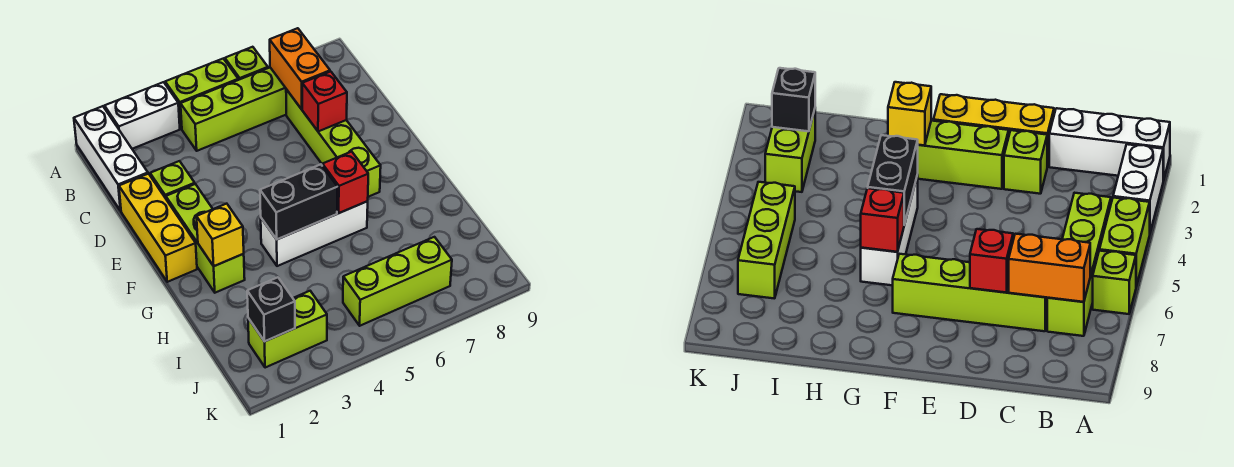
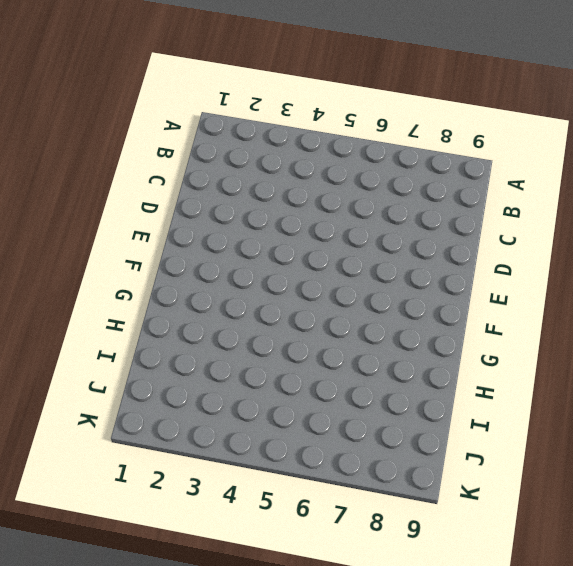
none -> white 1x3 brick [74,106,148,211]
none -> white 1x2 brick [105,82,180,149]
none -> lime 1x2 brick [165,59,238,129]

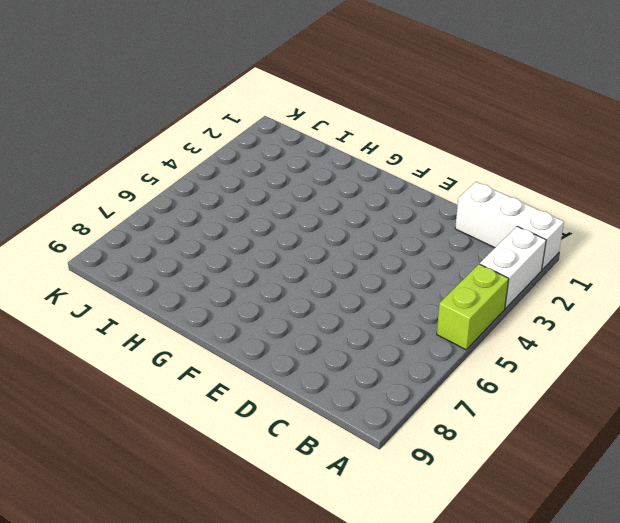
none -> lime 1x1 brick [225,47,268,80]
none -> lime 1x4 brick [181,68,286,151]
none -> lime 1x4 brick [286,89,381,197]

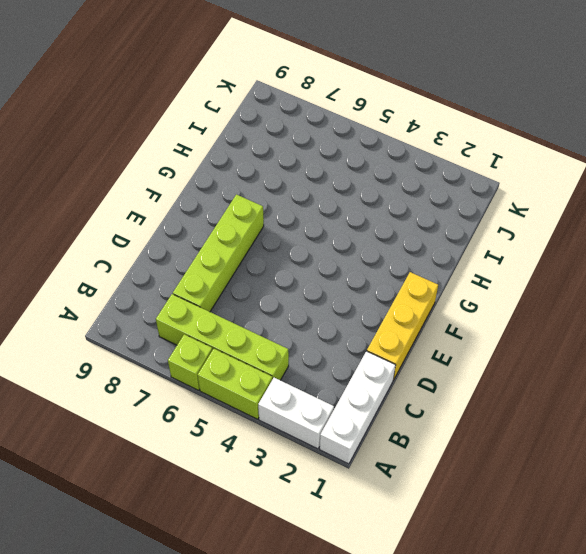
none -> lime 1x1 brick [150,161,195,198]
none -> lime 1x3 brick [166,184,245,293]
none -> white 1x3 brick [261,201,368,266]

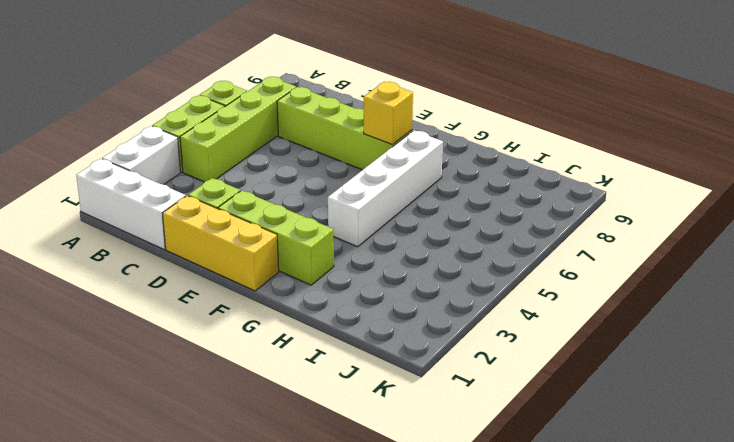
yellow 1x1 brick [364,82,413,145] -> yellow 1x1 brick moved to [197,204,244,266]
white 1x4 brick [328,131,443,247] -> white 1x3 brick [261,201,368,266]
none -> lime 1x2 brick [248,291,327,368]
none -> lime 1x3 brick [343,237,452,326]
none -> orange 1x2 brick [270,28,330,109]

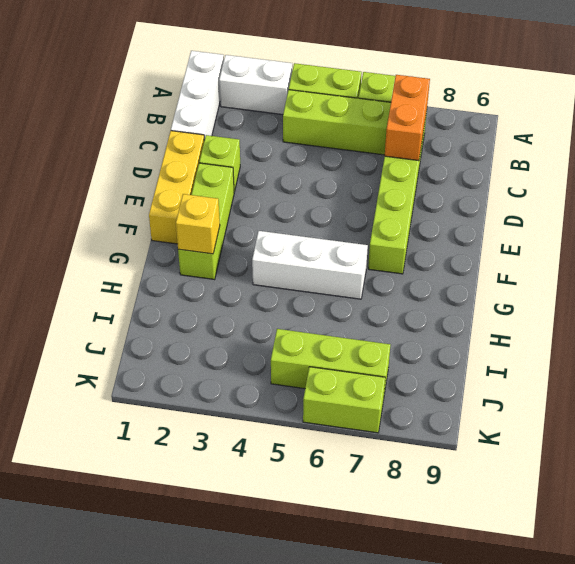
lime 1x2 brick [303,367,385,433] -> lime 1x2 brick moved to [248,291,327,368]
none -> red 1x1 brick [302,72,347,132]
none -> black 1x2 brick [260,164,337,239]
none -> red 1x1 brick [322,152,368,213]

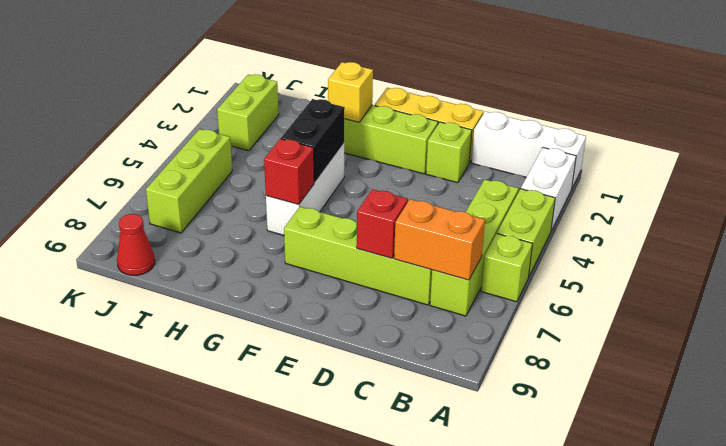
red 1x1 cone [117,214,155,275] -> none
none -> black 1x1 brick [247,277,295,342]

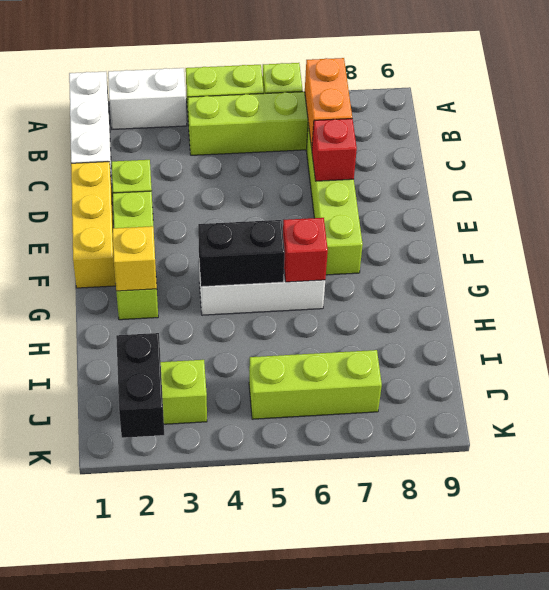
black 1x2 brick [116,333,164,438] -> black 1x1 brick [247,277,295,342]

